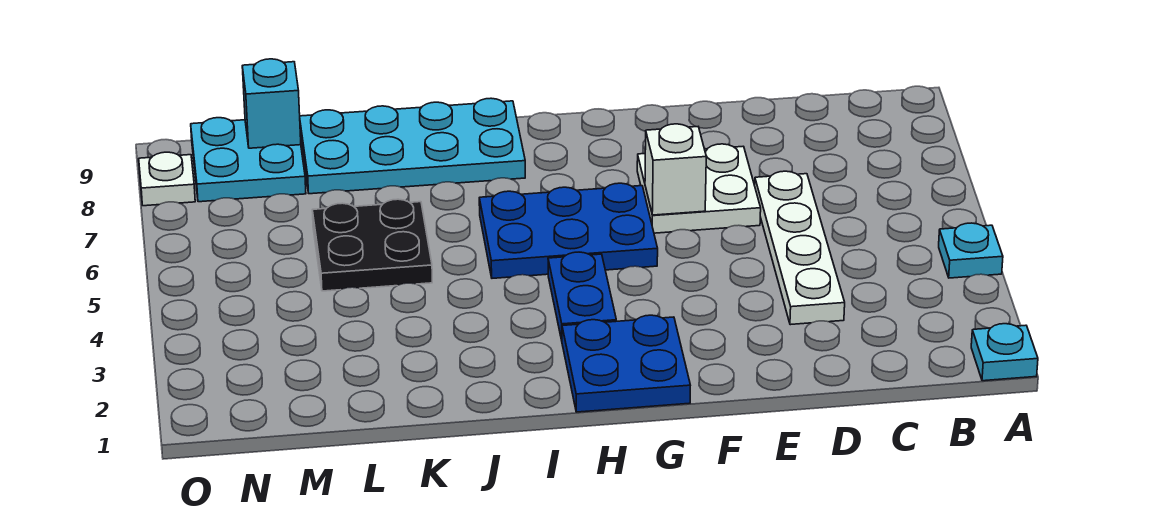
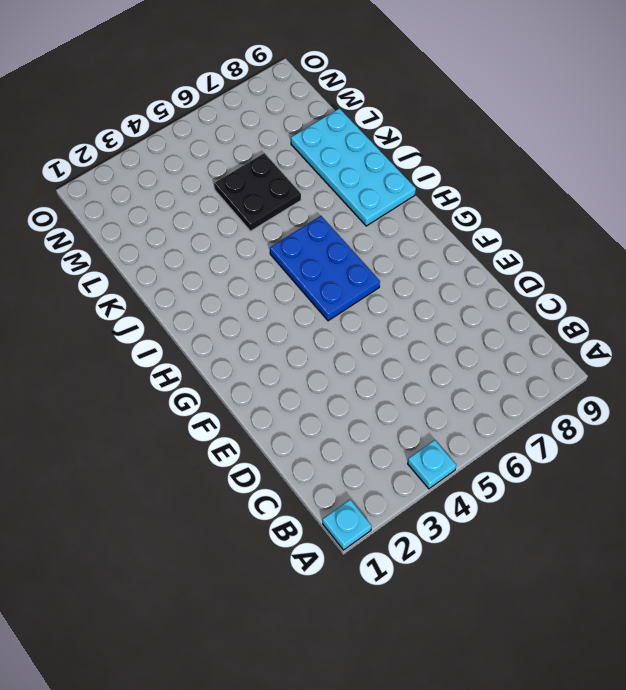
none -> white 1x4 plate [755,171,845,325]
none -> white 2x2 plate [637,144,761,233]
none -> blue 2x2 plate [562,315,690,412]

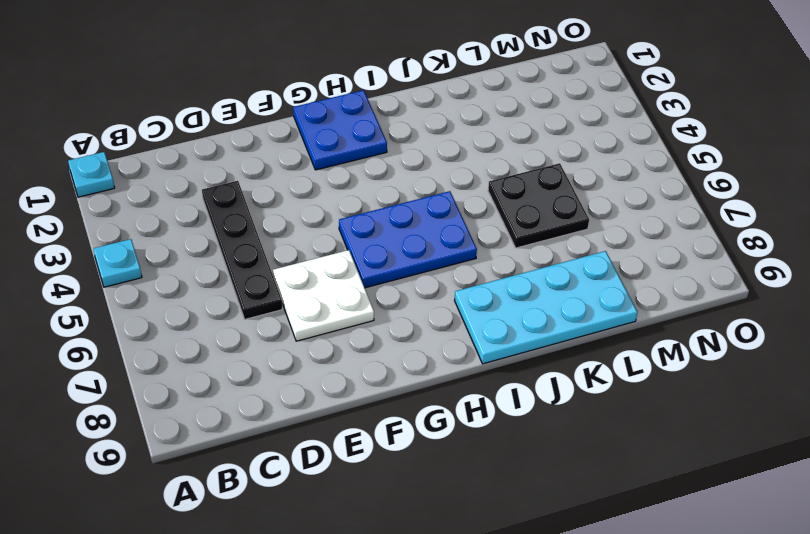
black 1x4 plate [202,181,282,319] -> white 1x4 plate [755,171,845,325]
none -> blue 1x2 plate [548,252,616,340]
none -> cyan 2x2 plate [191,118,306,202]
none -> white 1x1 plate [139,152,195,206]

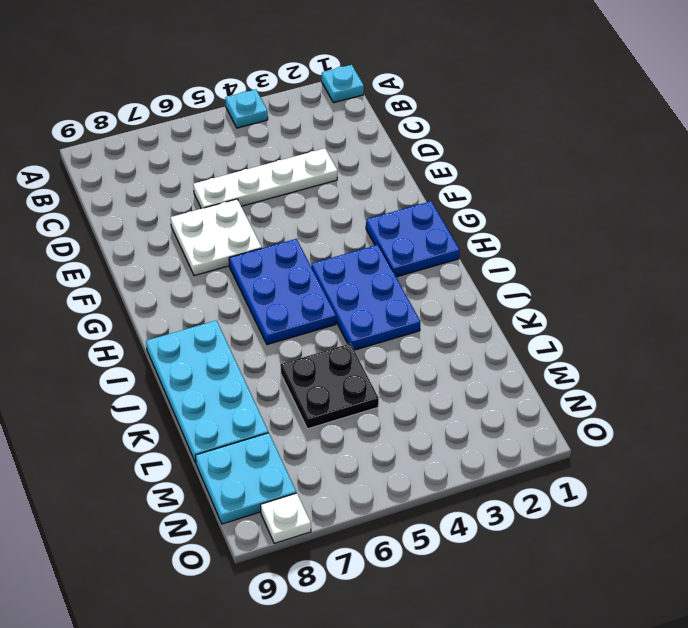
blue 2x3 plate [311,245,420,350] -> blue 1x2 plate [548,252,616,340]
none -> white 1x1 brick [645,124,706,215]
none -> cyan 1x1 brick [242,59,301,148]

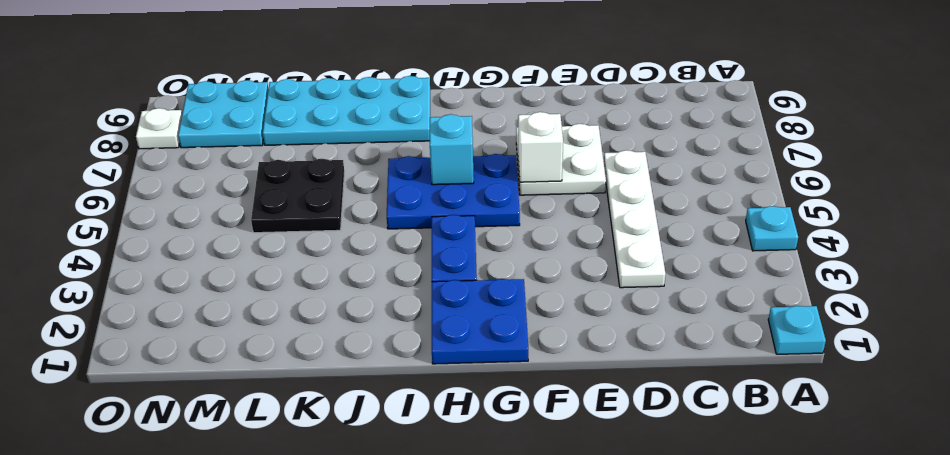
cyan 1x1 brick [430,114,474,185] -> cyan 1x1 brick moved to [242,59,301,148]

